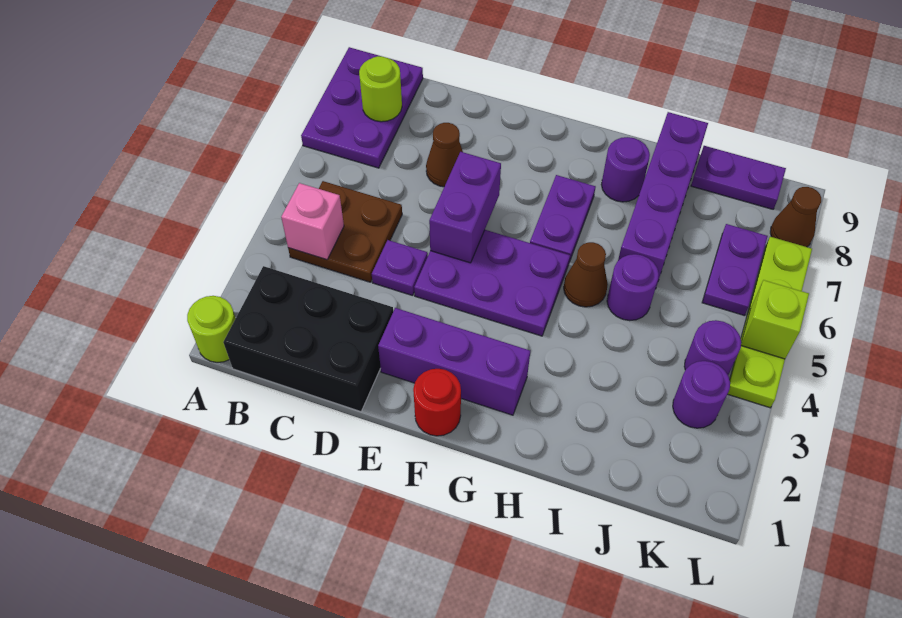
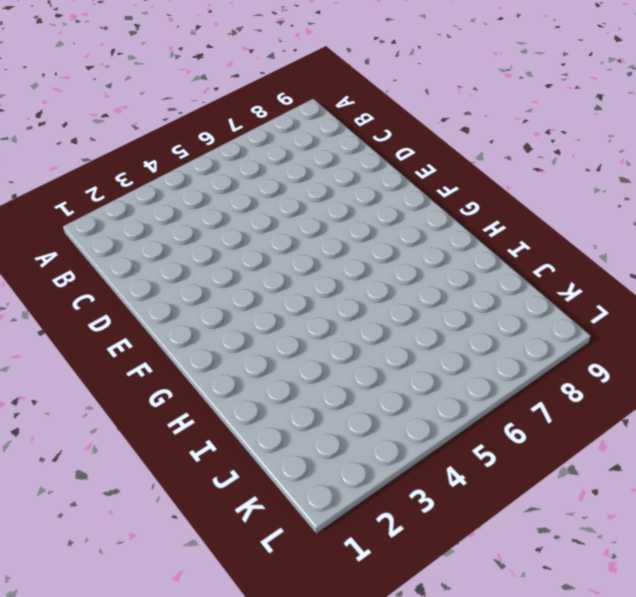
none -> lime 1x1 round brick [187,296,236,362]
none -> purple 2x3 plate [301,47,423,168]
none -> black 2x3 brick [223,266,393,412]

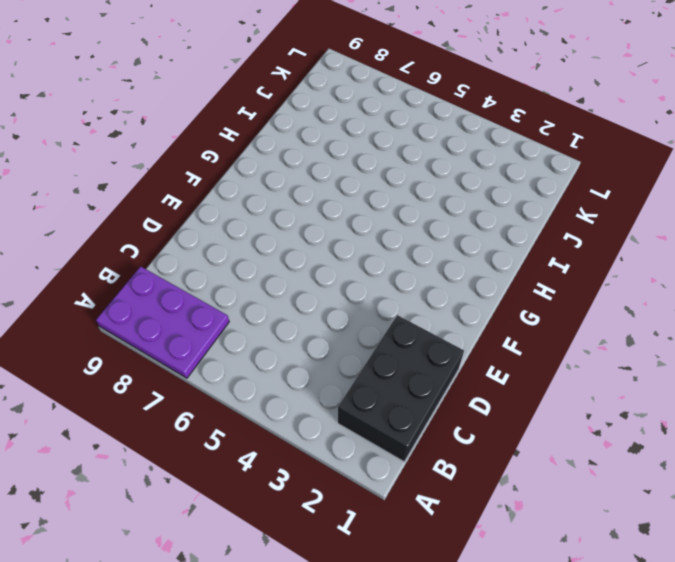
none -> lime 1x1 round brick [187,296,236,362]
none -> brown 2x2 plate [288,181,402,282]
none -> purple 1x1 plate [372,240,428,296]

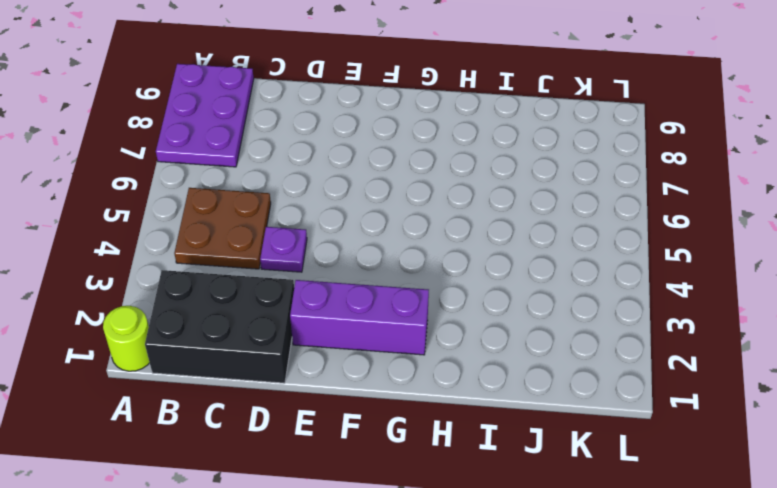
none -> brown 1x1 cone [426,123,463,187]
none -> purple 2x3 plate [414,230,570,336]
none -> red 1x1 round brick [413,369,461,436]

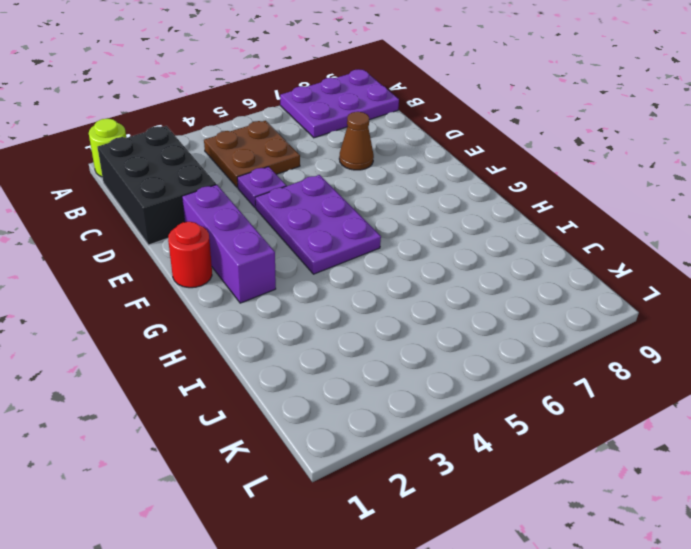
none -> purple 1x2 plate [530,175,596,262]
none -> brown 1x1 cone [564,242,608,307]
none -> purple 1x1 round brick [601,137,650,202]

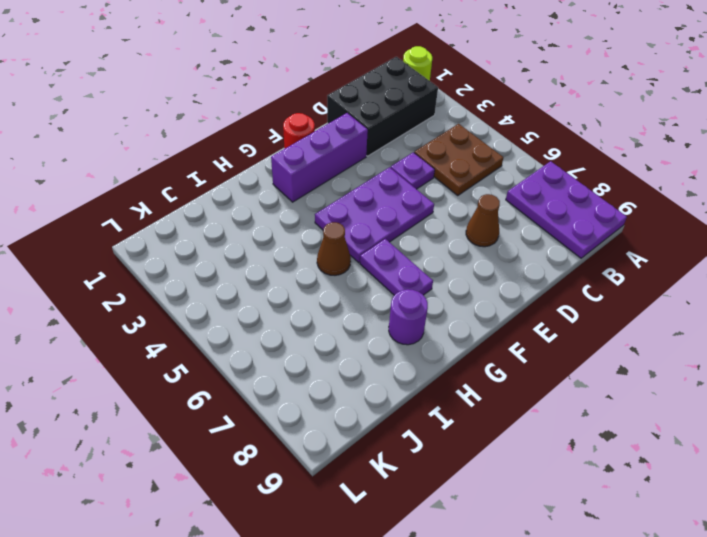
none -> purple 1x1 round brick [607,254,659,321]
none -> purple 1x4 brick [618,112,708,289]
none -> purple 1x2 plate [691,146,786,209]

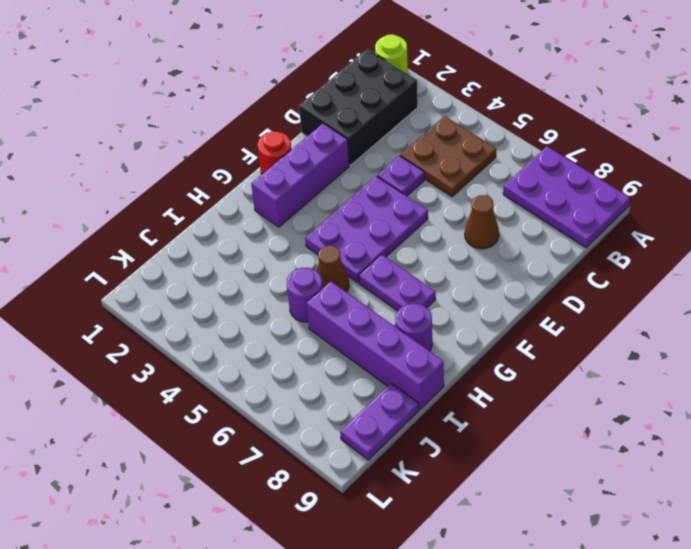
none -> purple 1x1 round brick [673,361,730,428]
none -> purple 1x1 round brick [684,320,741,375]
none -> purple 1x2 plate [702,224,768,316]

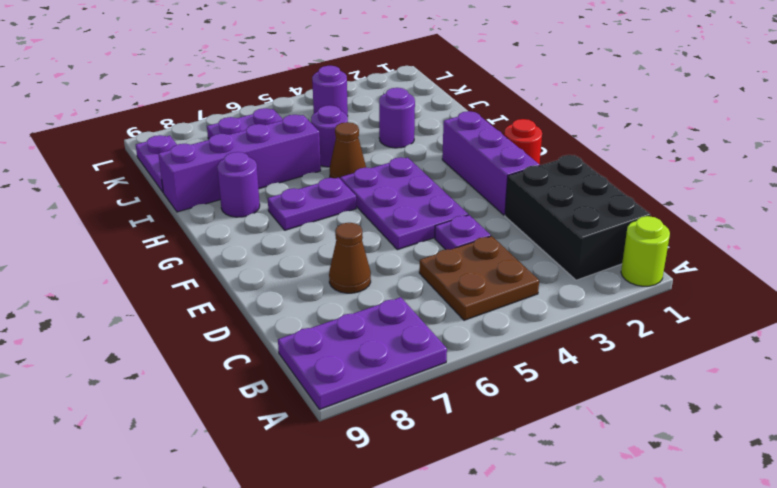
purple 1x1 round brick [379,88,415,148] -> purple 1x1 round brick moved to [673,361,730,428]
none -> lime 1x4 plate [728,237,812,408]
none -> brown 1x1 cone [770,187,821,247]
none -> pink 1x1 brick [281,183,344,260]

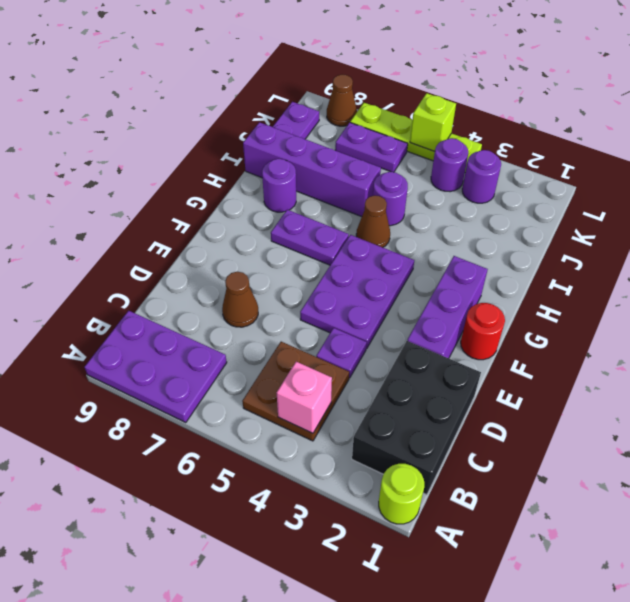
none -> lime 1x1 round brick [359,56,402,122]
none -> purple 1x2 brick [429,152,501,263]

